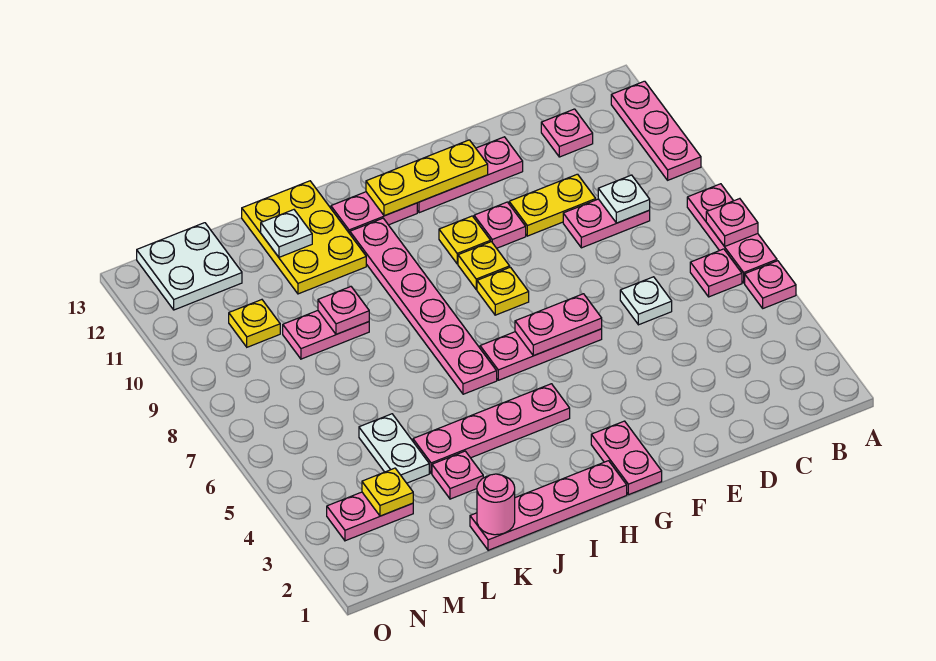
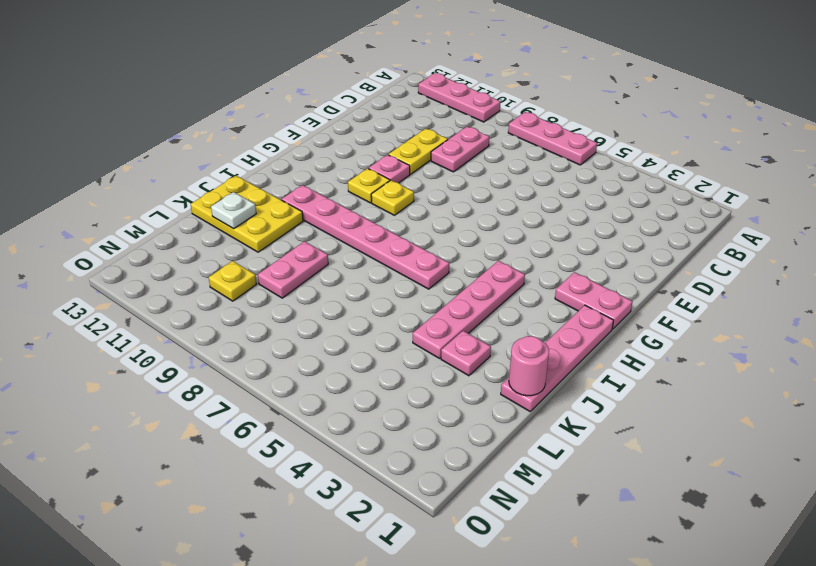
none -> pink 1x1 plate [745,261,796,308]
none -> pink 1x1 plate [690,249,742,297]
none -> pink 1x1 plate [541,109,593,157]
none -> white 1x1 plate [620,277,672,325]

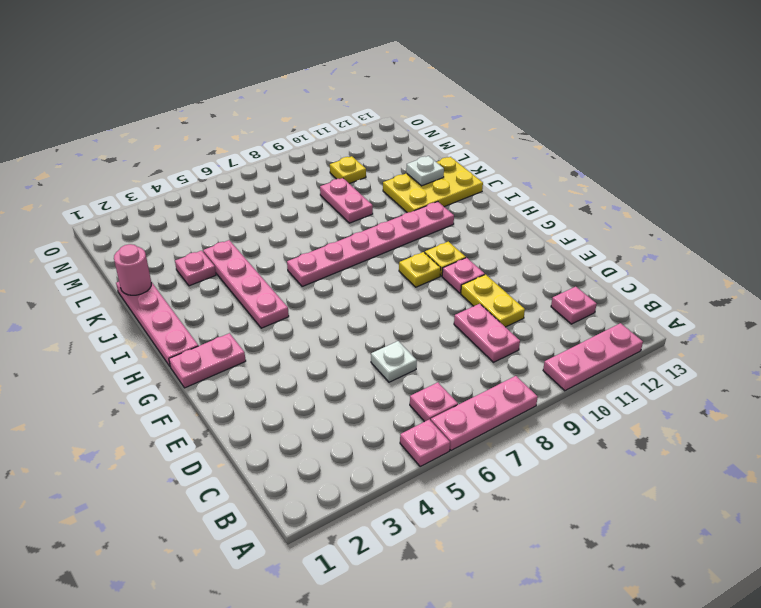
none -> pink 1x3 plate [417,137,523,213]
none -> pink 1x3 plate [480,329,602,380]
none -> yellow 1x1 plate [477,267,529,315]
none -> pink 1x2 plate [331,192,417,234]

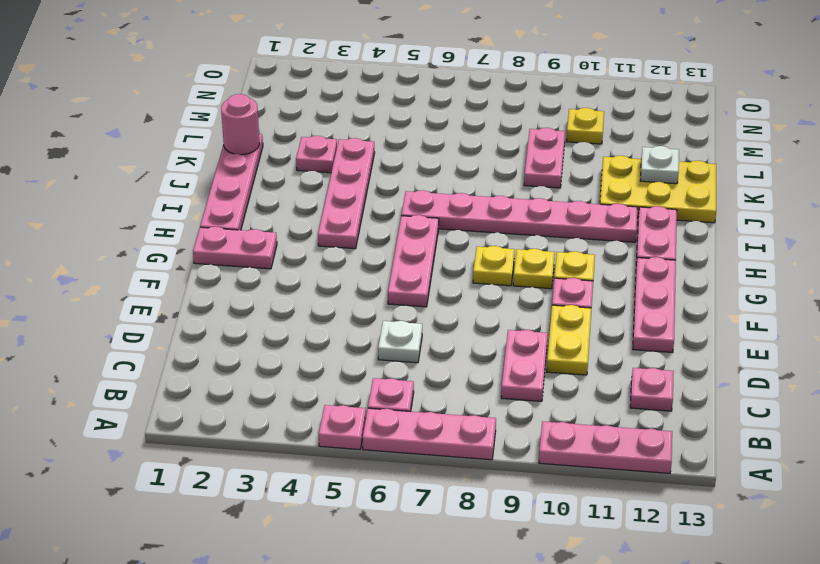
none -> white 1x2 plate [359,414,429,483]
none -> pink 1x2 plate [327,492,413,541]
none -> white 2x2 plate [137,223,242,310]
none -> pink 1x1 plate [706,199,758,246]

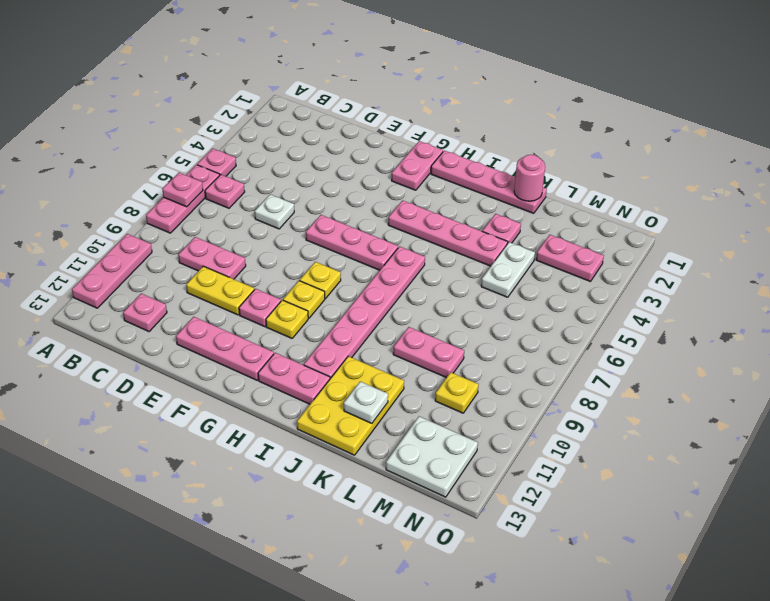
none -> white 1x1 plate [598,175,650,223]
none -> pink 1x2 plate [515,294,602,356]
none -> yellow 1x3 plate [366,140,488,216]
none -> pink 1x1 plate [318,287,369,334]

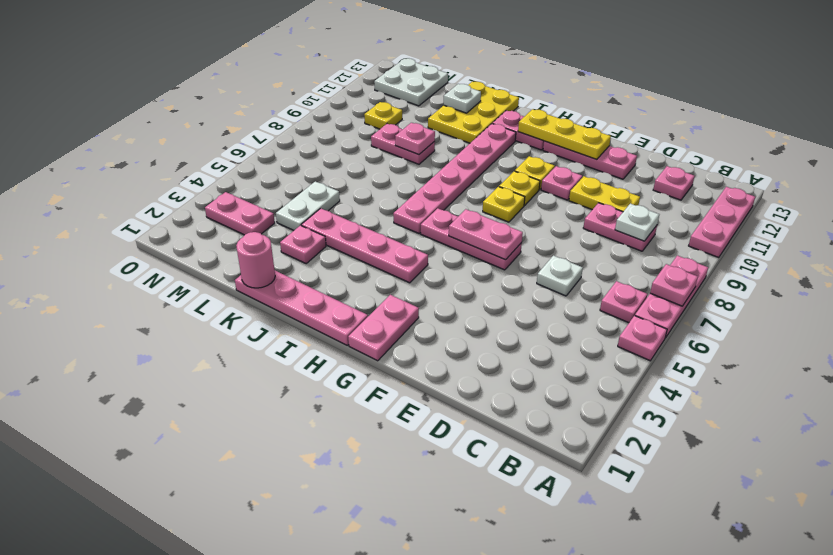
none -> yellow 1x1 plate [362,468,413,516]

